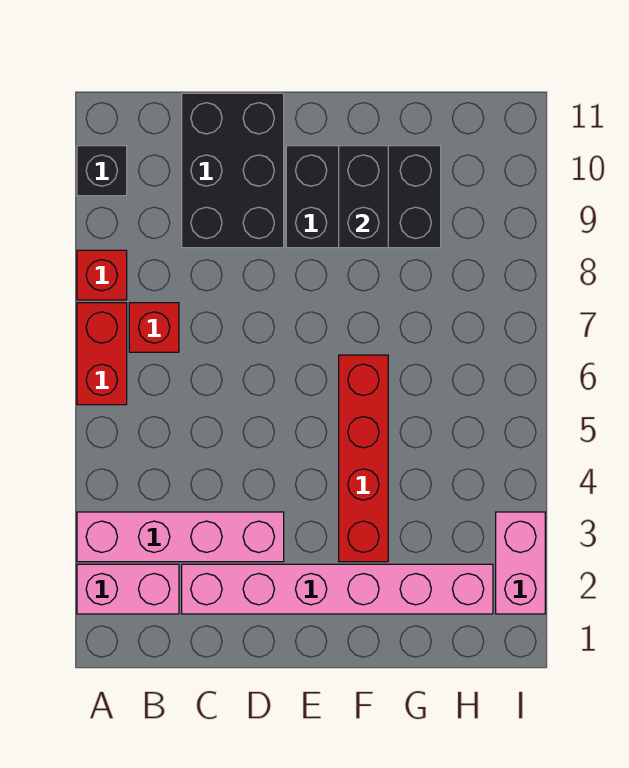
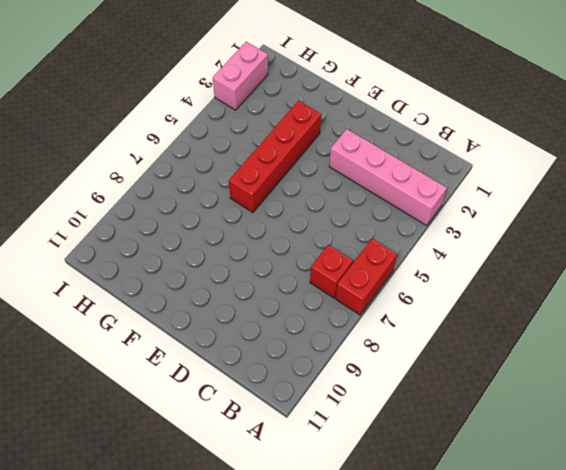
none -> pink 1x2 brick [77,564,179,614]
none -> red 1x1 brick [77,250,127,300]
none -> black 1x1 brick [77,146,127,196]

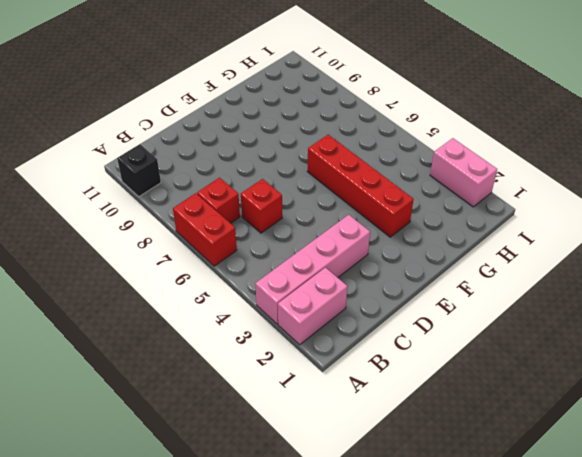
red 1x1 brick [241,179,282,233] -> red 1x1 brick moved to [77,250,127,300]
none -> pink 1x6 brick [182,564,493,614]
none -> black 2x3 brick [182,93,284,248]
none -> black 2x3 brick [286,146,441,248]

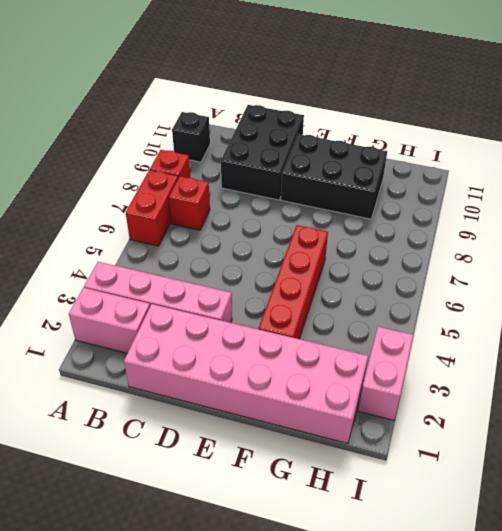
pink 2x6 brick [124,304,368,444] -> pink 1x6 brick [182,564,493,614]
none -> black 1x2 brick [339,146,388,248]

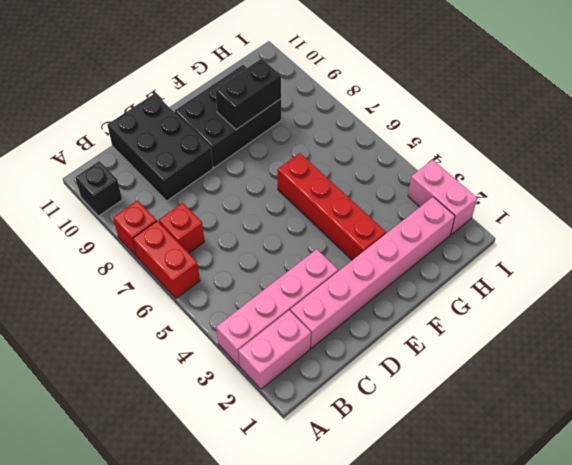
black 1x2 brick [215,58,281,130] -> black 1x2 brick turned to [339,146,388,248]

